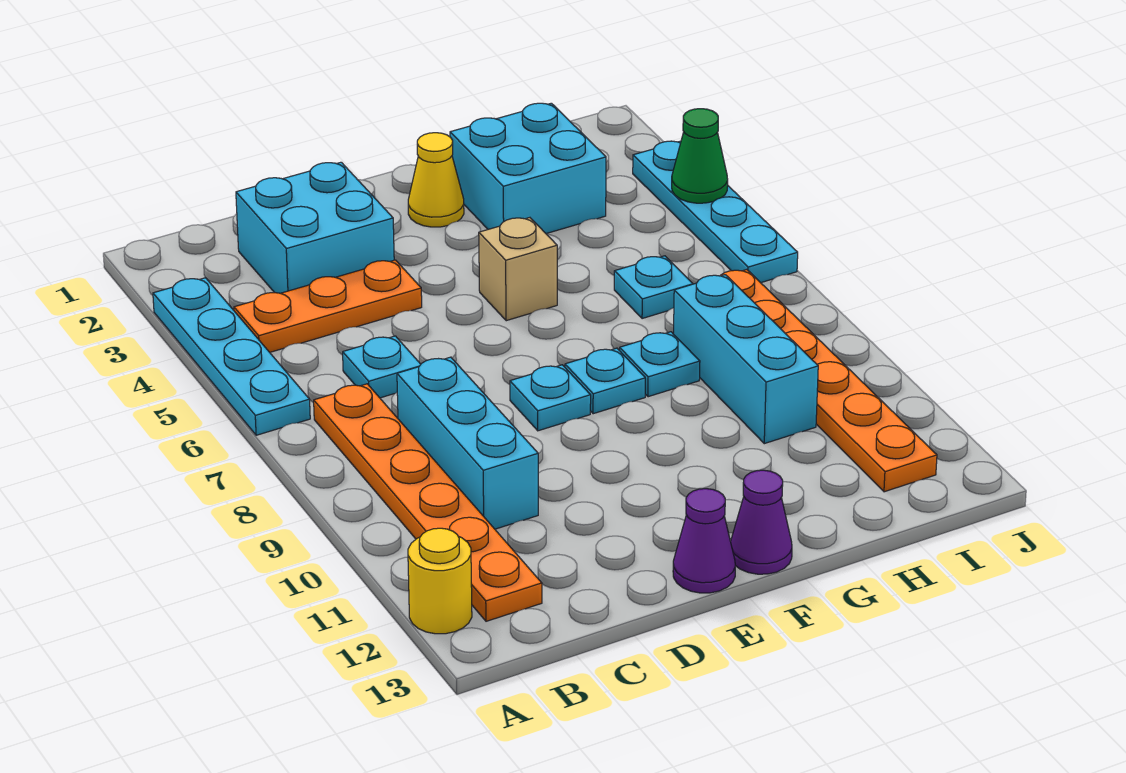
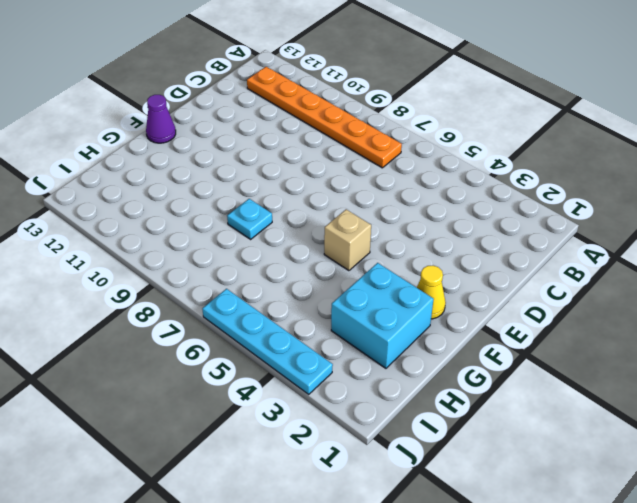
none -> cyan 1x4 plate [153,278,310,435]
none -> yellow 1x1 round brick [408,528,472,634]
none -> orange 1x3 plate [234,260,422,352]

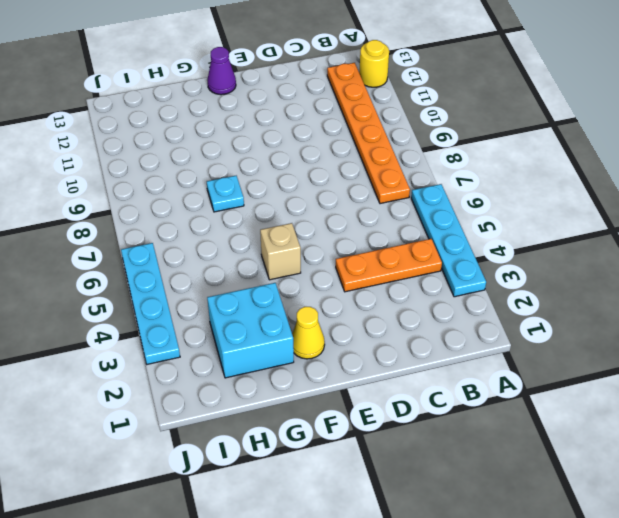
none -> cyan 2x2 brick [236,162,394,293]
none -> cyan 1x1 plate [343,336,421,398]
none -> cyan 1x3 brick [397,357,538,529]

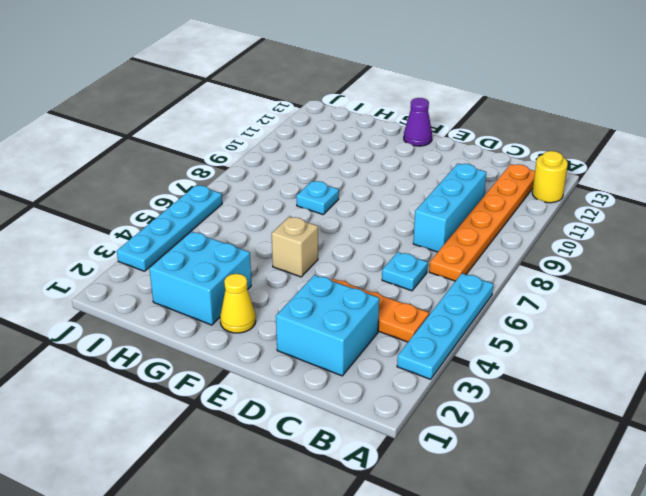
none -> cyan 1x1 plate [510,365,591,431]
none -> purple 1x1 cone [673,489,735,593]
none -> cyan 1x1 plate [565,348,645,414]

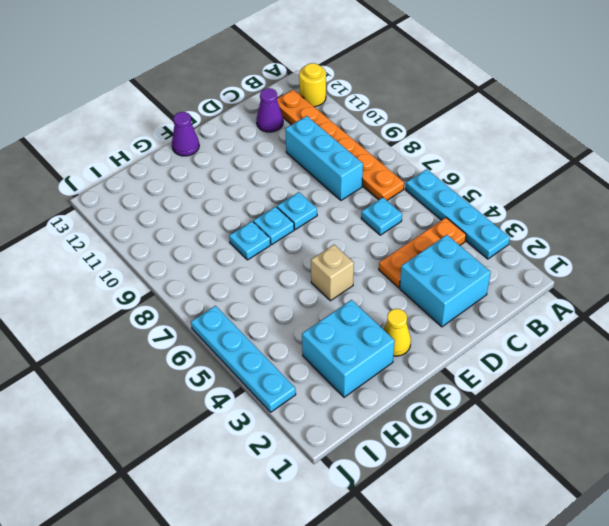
purple 1x1 cone [257,88,283,132] -> purple 1x1 cone moved to [673,489,735,593]
none -> cyan 1x1 plate [614,256,693,319]
none -> cyan 1x3 brick [674,275,818,444]
none -> orange 1x6 plate [721,270,937,492]

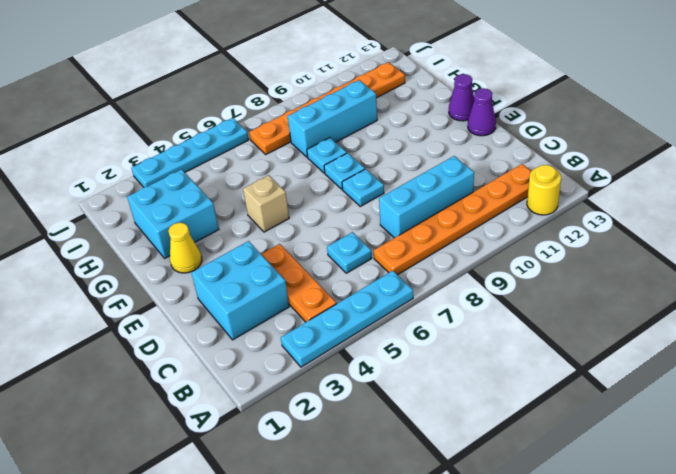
none -> cyan 1x1 plate [614,256,693,319]
none -> green 1x1 cone [672,109,728,203]

